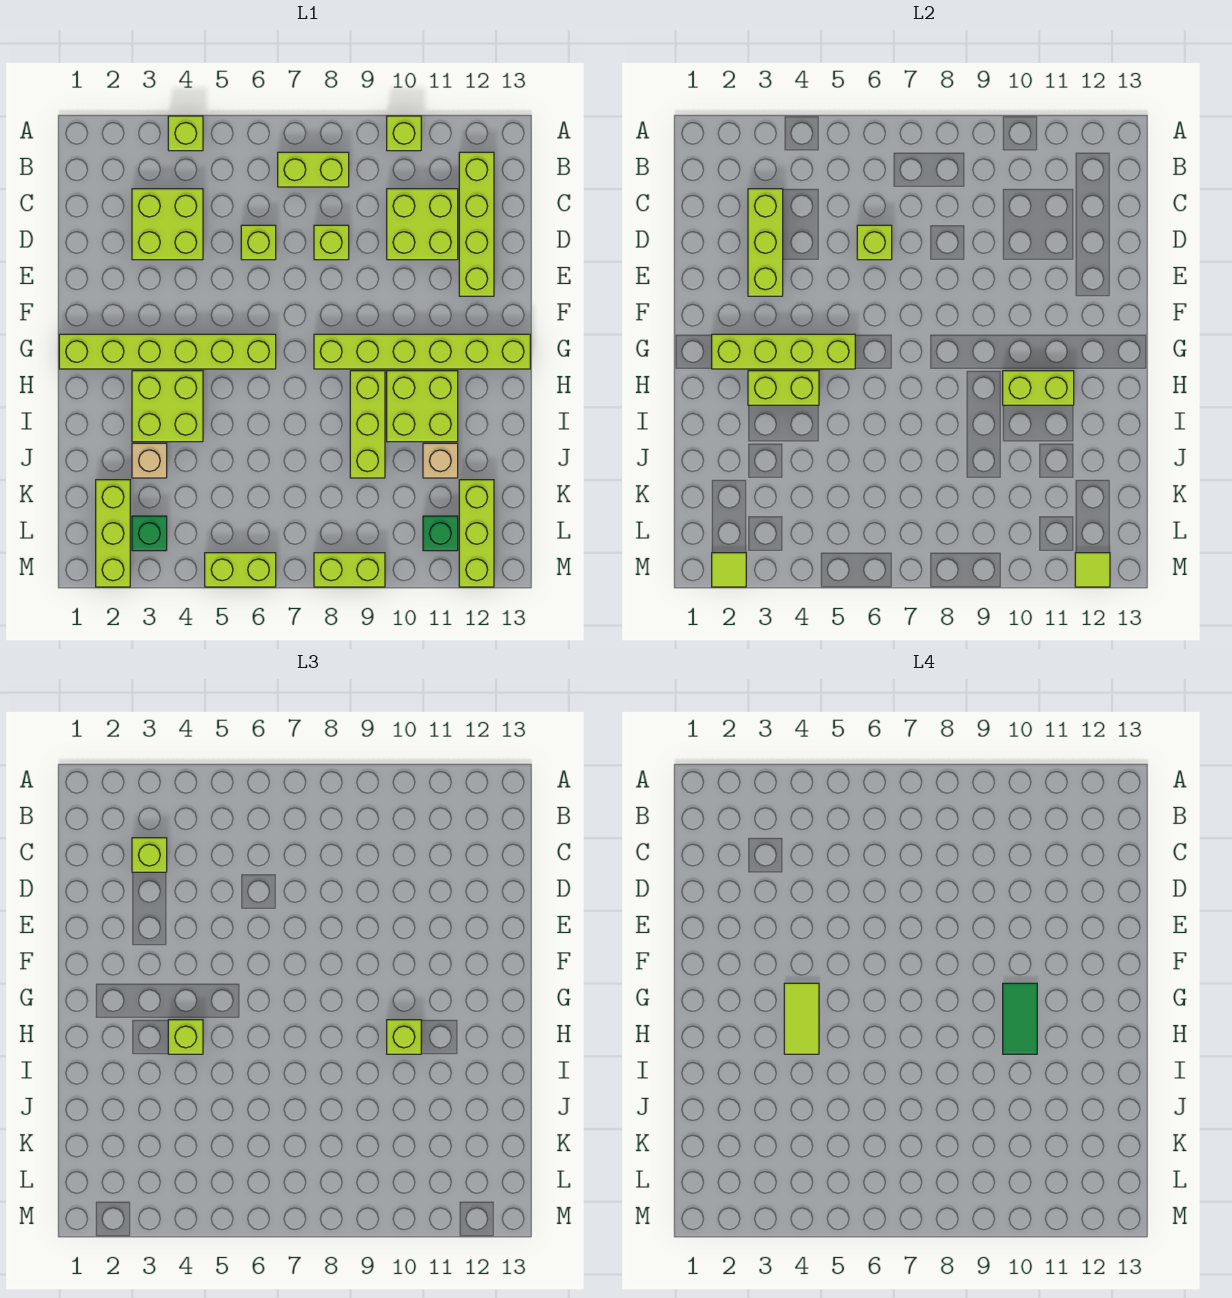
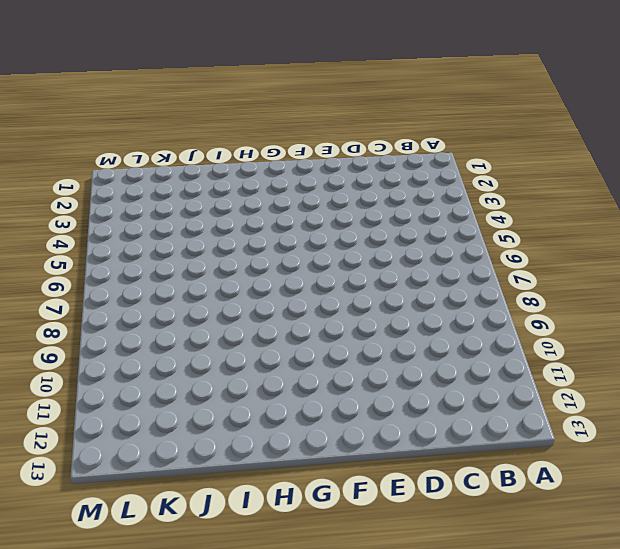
none -> lime 1x1 brick [168,116,203,151]
none -> lime 1x1 brick [387,116,421,151]
none -> lime 1x2 brick [278,152,349,187]
none -> lime 1x4 brick [459,152,494,296]

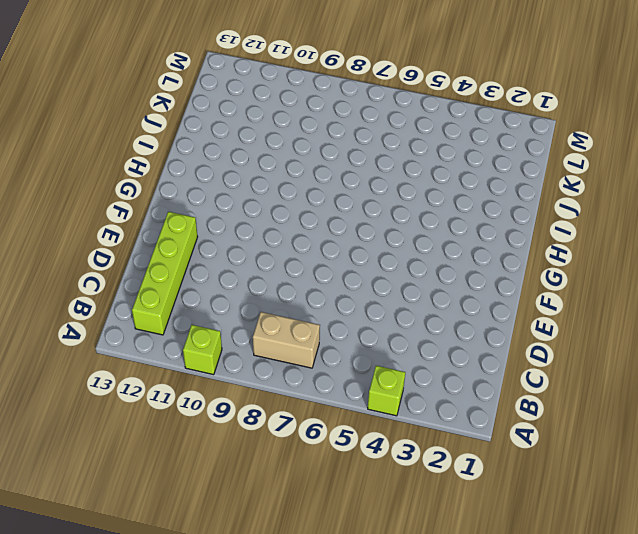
tan 1x2 brick [253,312,320,368] -> lime 1x2 brick [278,152,349,187]
none -> lime 2x2 brick [132,189,203,260]
none -> lime 2x2 brick [387,189,458,260]
none -> lime 1x1 brick [241,225,276,260]
none -> lime 1x1 brick [314,225,349,260]

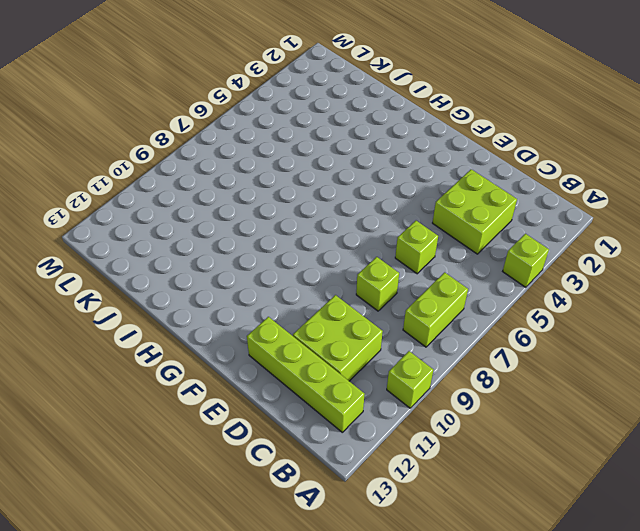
none -> lime 1x6 brick [59,334,276,369]
none -> lime 1x6 brick [314,334,530,369]
none -> lime 2x2 brick [132,371,203,442]
none -> lime 1x3 brick [350,371,385,478]

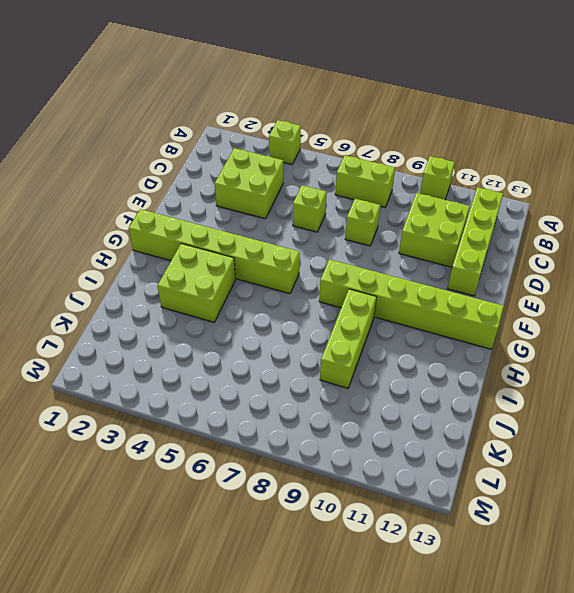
none -> lime 2x2 brick [387,371,458,442]
none -> tan 1x1 brick [132,443,167,478]
none -> tan 1x1 brick [423,443,458,478]
none -> lime 1x3 brick [96,480,130,587]

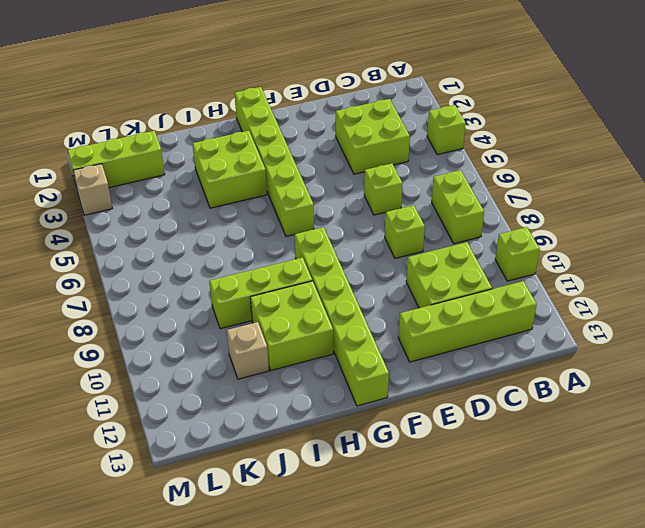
tan 1x1 brick [73,164,112,215] -> tan 1x1 brick moved to [132,443,167,478]
none -> lime 1x3 brick [459,480,494,587]
none -> green 1x1 brick [132,516,167,551]
none -> green 1x1 brick [423,516,458,551]
none -> lime 1x2 brick [205,553,276,587]

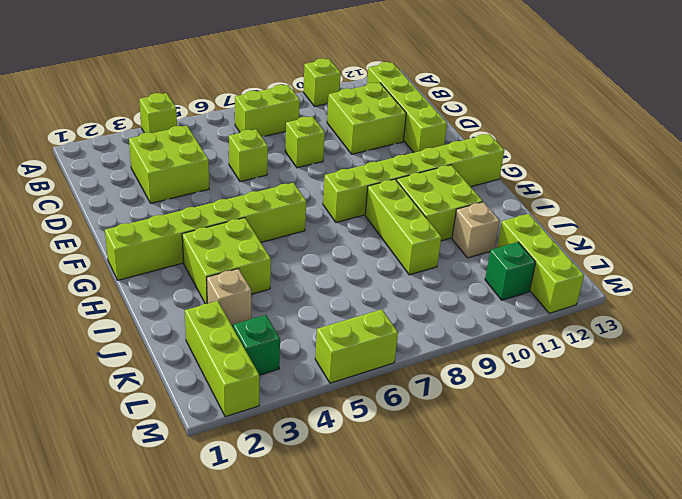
none -> lime 1x2 brick [314,553,385,587]
none -> lime 1x3 brick [748,189,783,296]
none -> lime 1x1 brick [857,225,892,260]
none -> lime 1x4 brick [712,334,855,369]

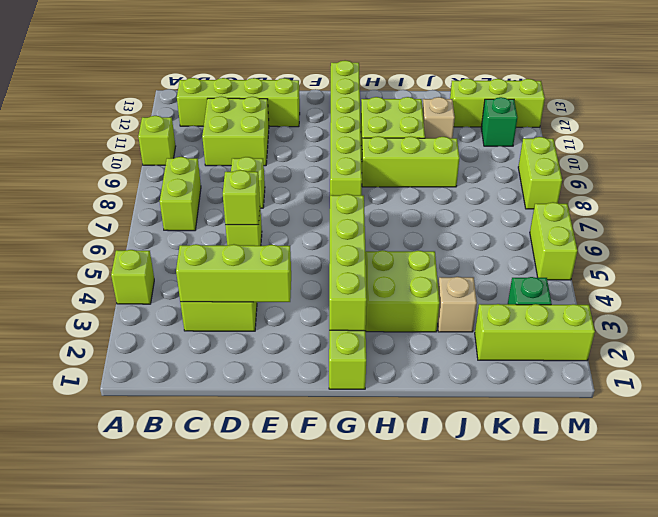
none -> lime 1x2 brick [748,371,819,405]
none -> lime 1x2 brick [1003,371,1074,405]
none -> lime 1x1 tile [712,553,746,587]
none -> lime 1x1 tile [1075,553,1110,587]

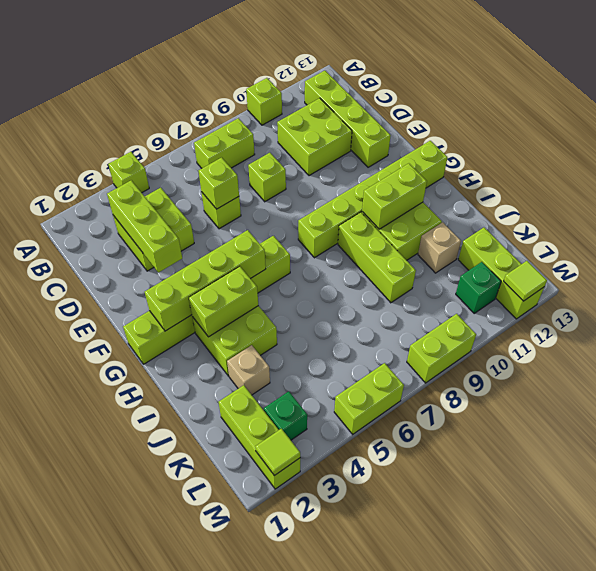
none -> lime 1x1 brick [132,838,167,872]
none -> lime 1x1 brick [168,1020,203,1054]
none -> lime 1x1 brick [387,1020,421,1054]
none -> lime 1x2 tile [784,983,819,1054]

